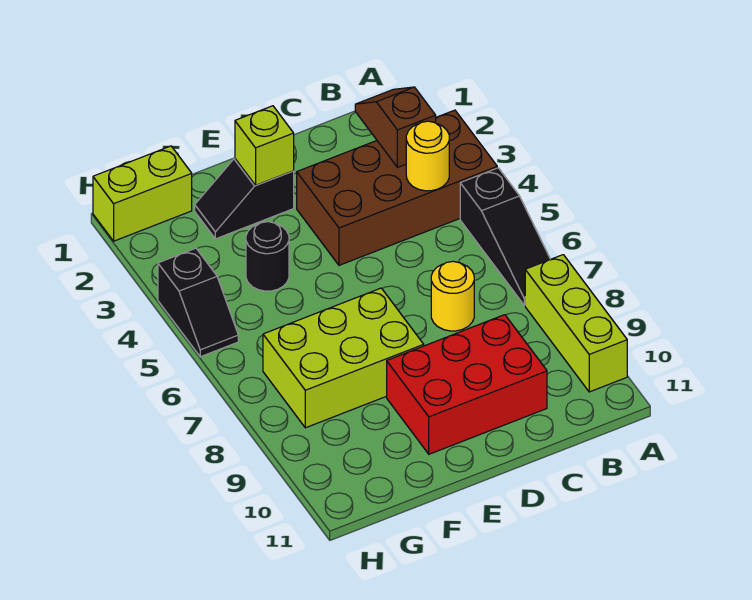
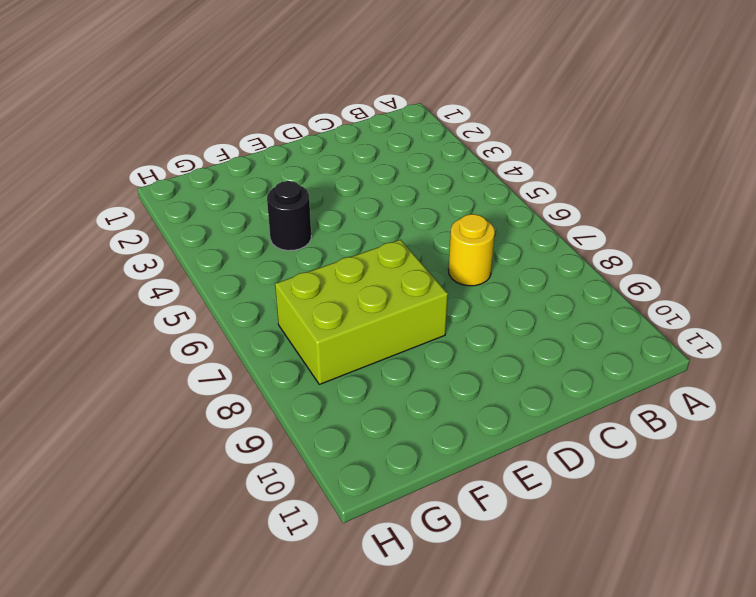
none -> brown 2x4 brick [297,110,497,265]
none -> black 1x3 slope [460,168,550,305]
none -> lime 1x3 brick [525,255,627,392]

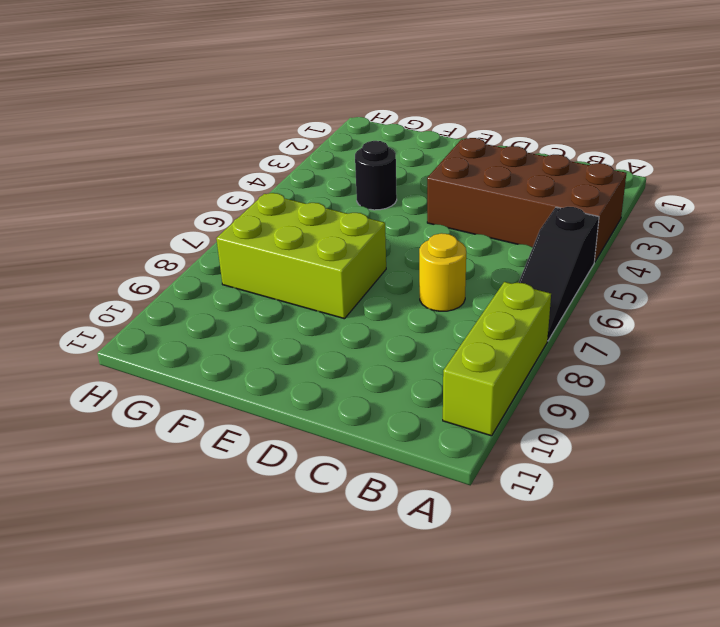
none -> red 2x3 brick [387,315,547,454]
none -> black 1x2 slope [195,159,294,239]
none -> lime 1x2 brick [93,146,192,241]

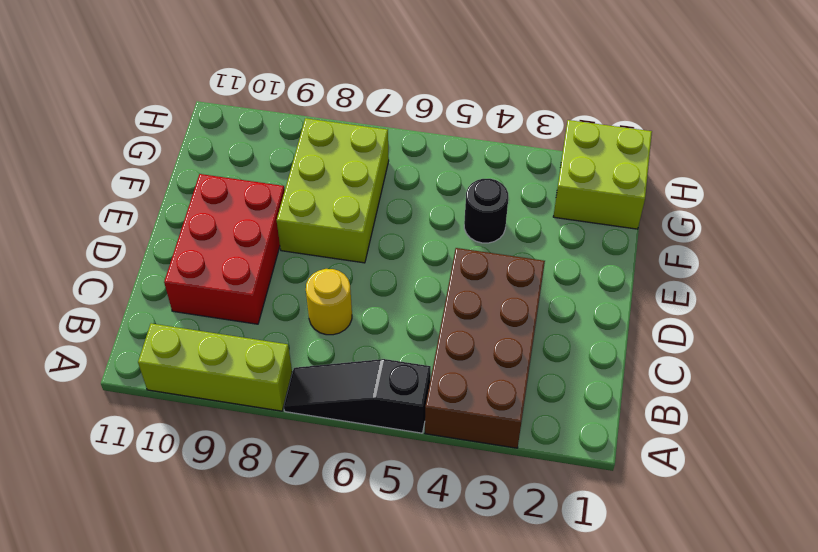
lime 2x2 brick [553,120,652,229] -> lime 1x2 brick [93,146,192,241]
none -> black 1x2 slope [195,159,294,239]
none -> black 1x2 slope [158,248,238,357]
none -> brown 1x2 slope [355,87,436,167]

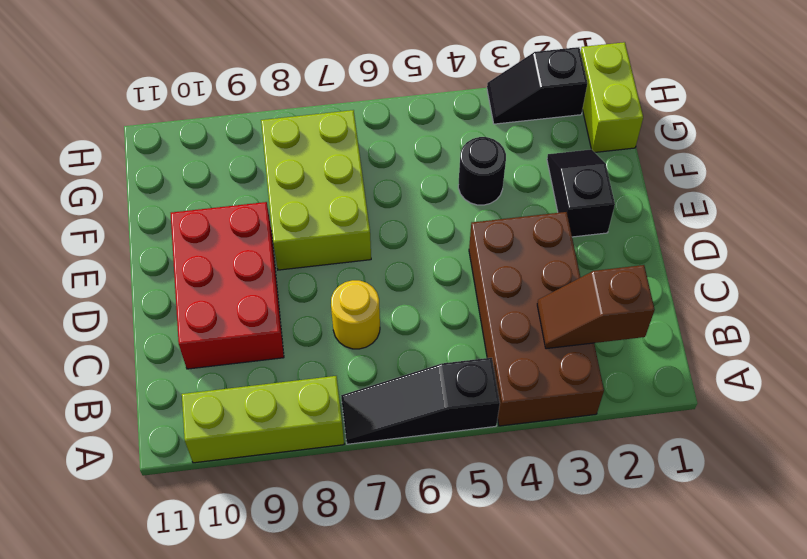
brown 1x2 slope [537,265,655,349] -> brown 1x2 slope turned to [355,87,436,167]
black 1x2 slope [487,47,587,124] -> black 1x2 slope moved to [158,248,238,357]
none -> yellow 1x1 round brick [406,121,449,191]
none -> lime 1x1 brick [235,106,294,185]

